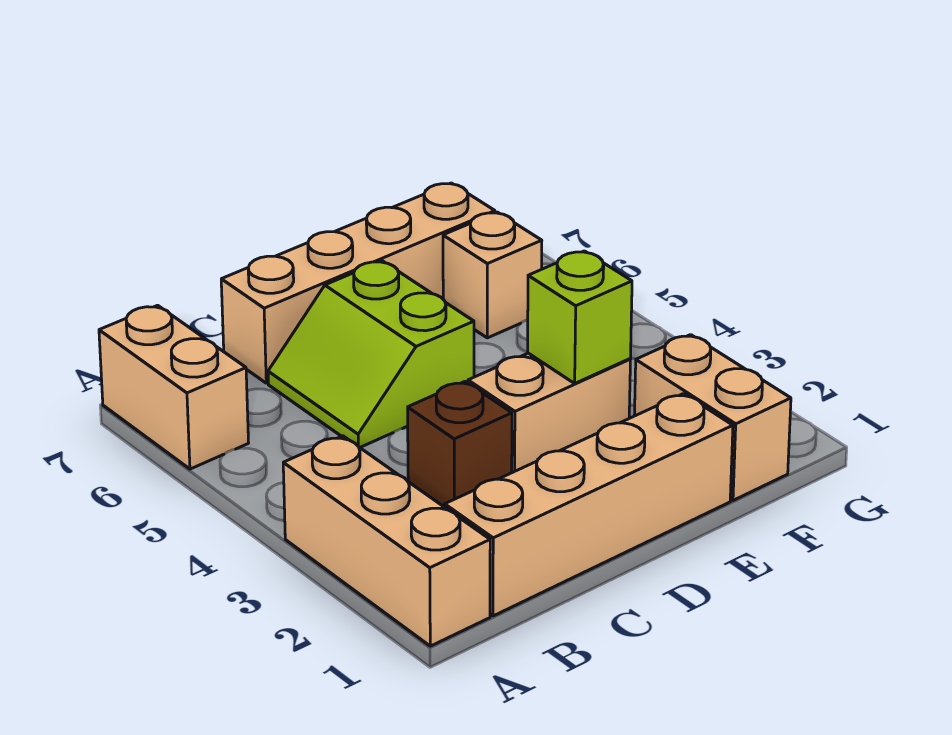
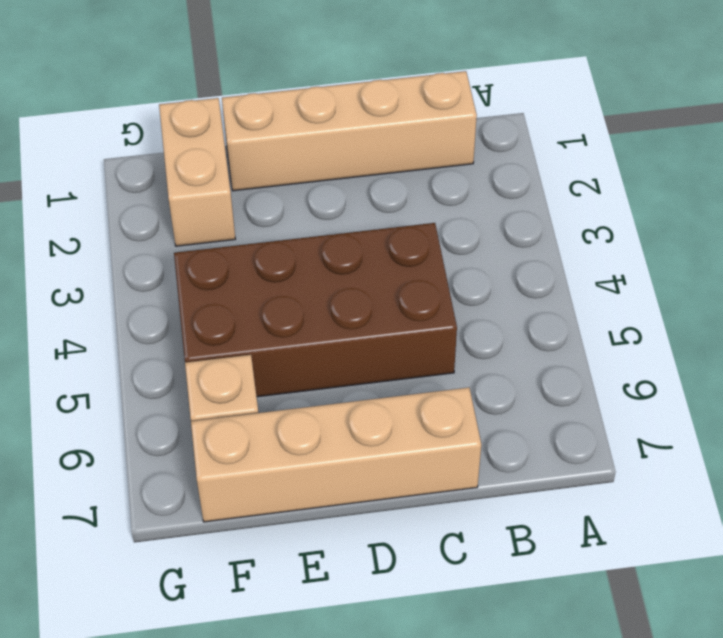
brown 2x4 brick [174,223,457,397] -> lime 2x2 slope [268,261,474,447]
none -> tan 1x3 brick [283,436,490,646]
none -> tan 1x2 brick [99,305,248,469]

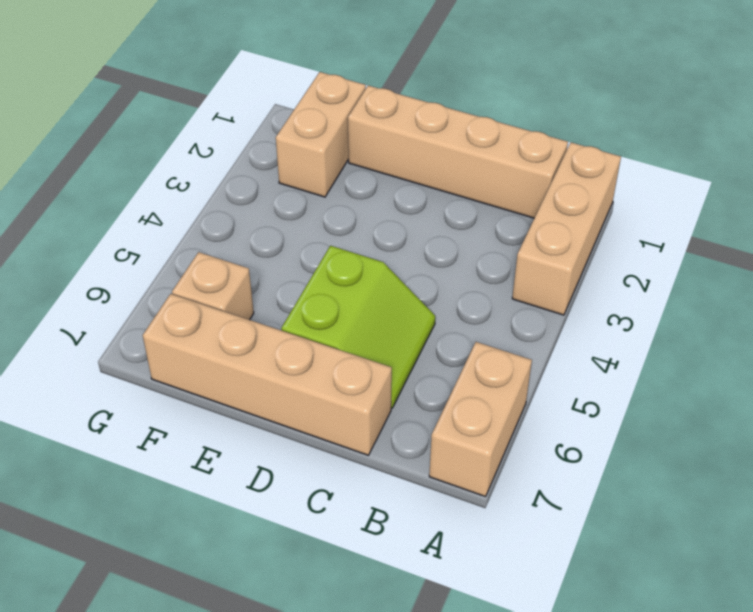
none -> brown 1x1 brick [408,381,512,507]
none -> tan 1x2 brick [468,353,631,473]

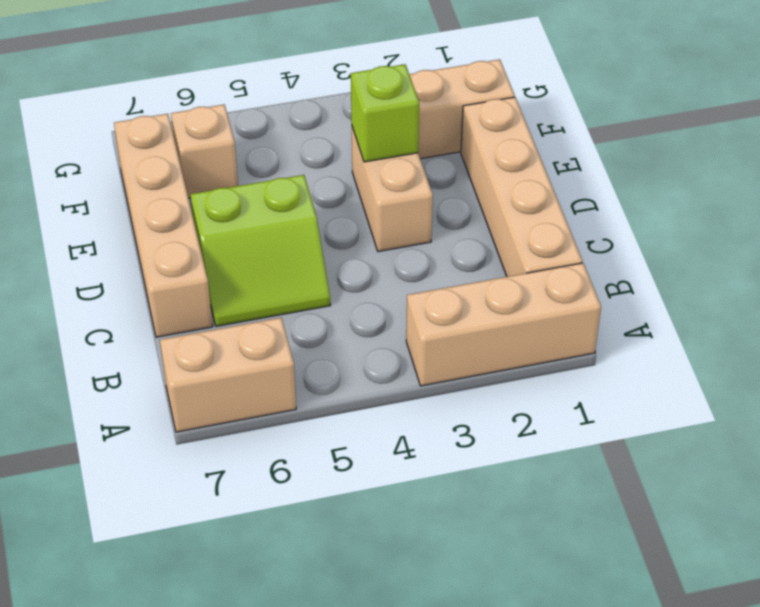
none -> brown 1x1 brick [408,381,512,507]

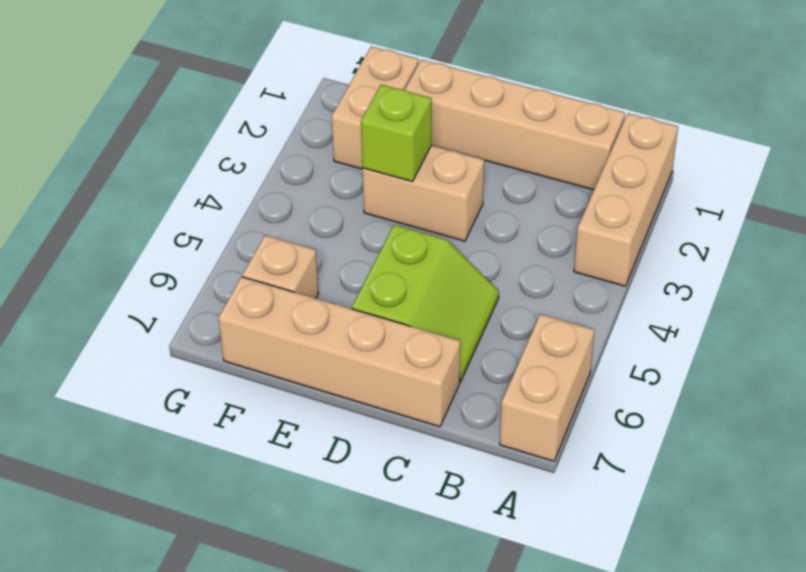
none -> brown 1x1 brick [408,381,512,507]

